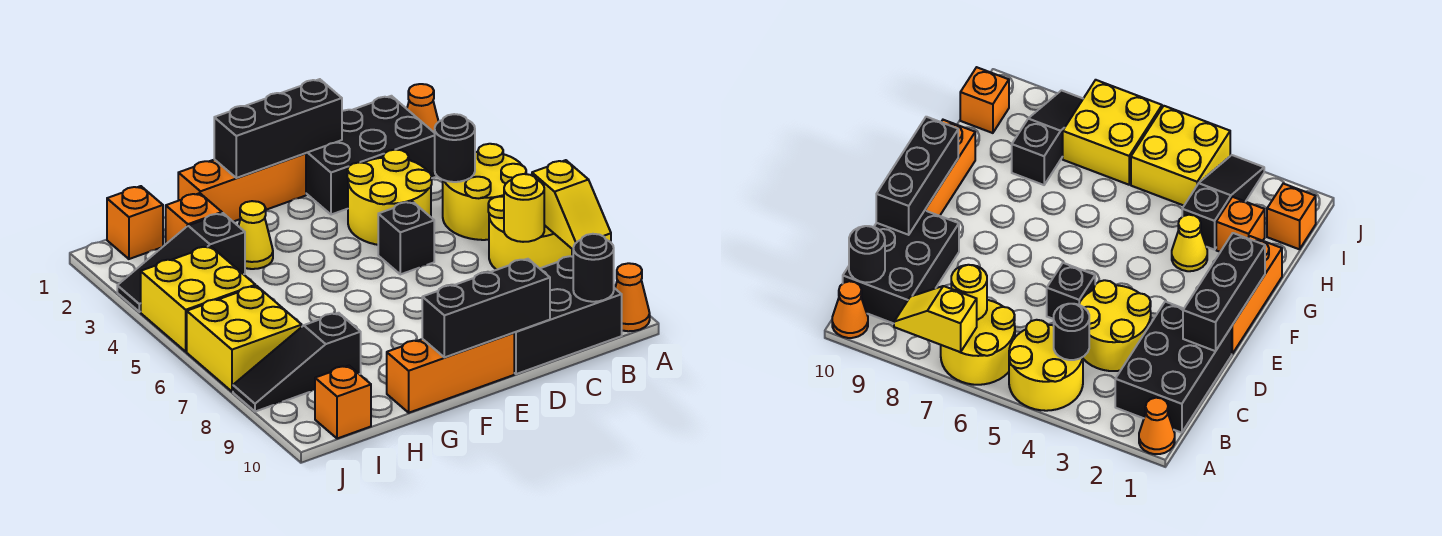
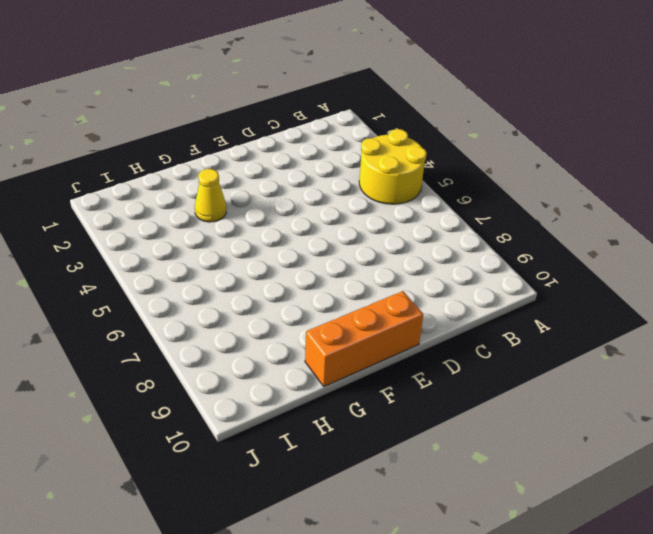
none -> orange 1x1 cone [407,84,439,133]
none -> yellow 2x2 round brick [488,197,572,270]
none -> orange 1x1 cone [615,263,650,331]

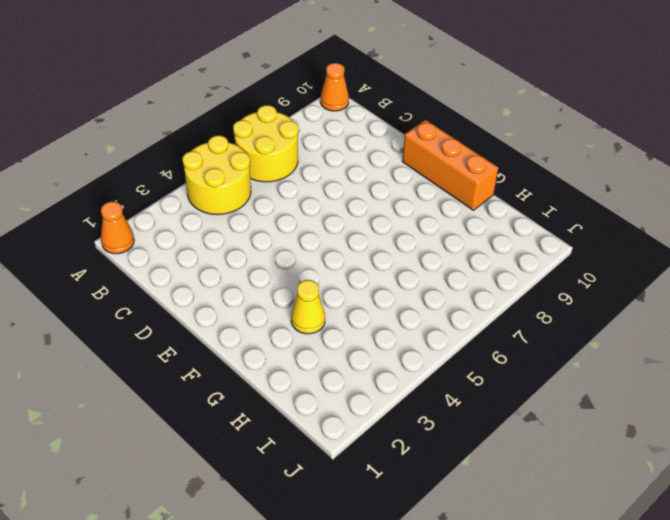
none -> black 2x3 brick [306,96,437,215]
none -> black 2x3 brick [514,256,622,374]
none -> yellow 2x2 round brick [347,150,432,245]

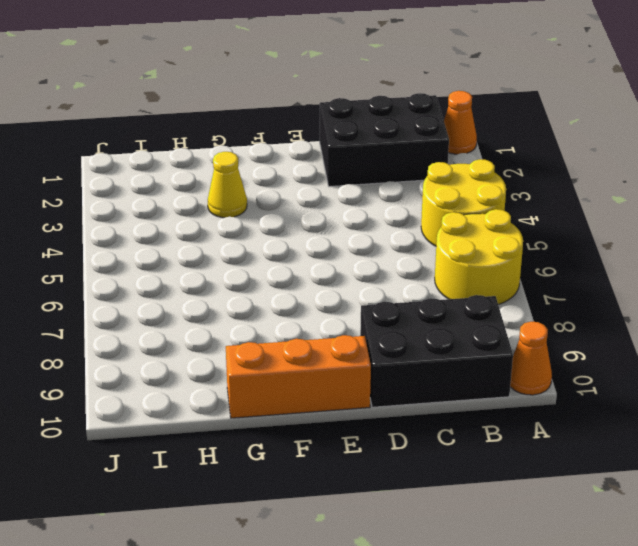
none -> yellow 2x2 round brick [347,150,432,245]
none -> black 1x1 brick [378,201,434,274]
none -> orange 1x3 brick [178,153,306,222]

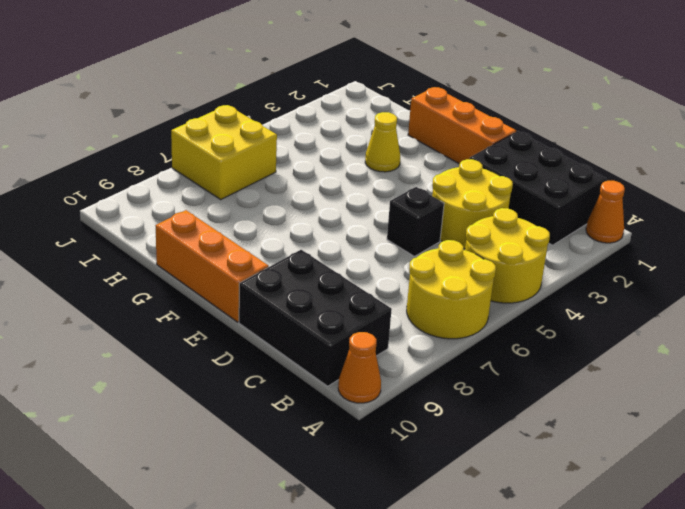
none -> orange 1x1 brick [166,193,222,244]
none -> black 1x3 slope [117,213,245,312]
none -> black 1x3 slope [233,313,361,412]

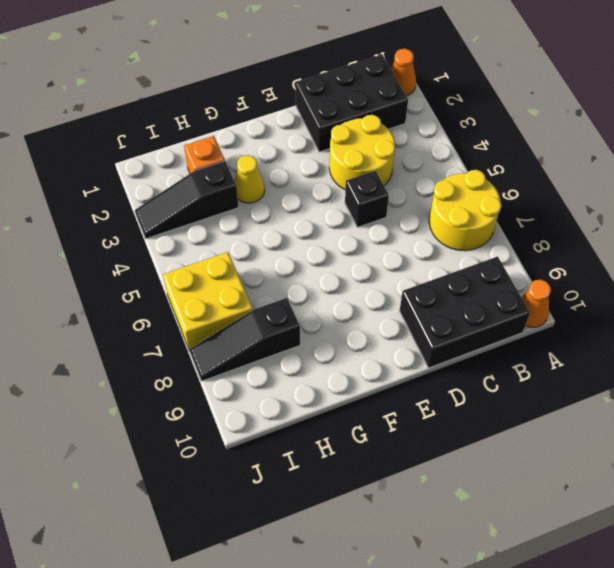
none -> yellow 2x2 round brick [443,144,526,240]
none -> orange 1x3 brick [178,153,306,222]
none -> orange 1x3 brick [387,333,514,413]

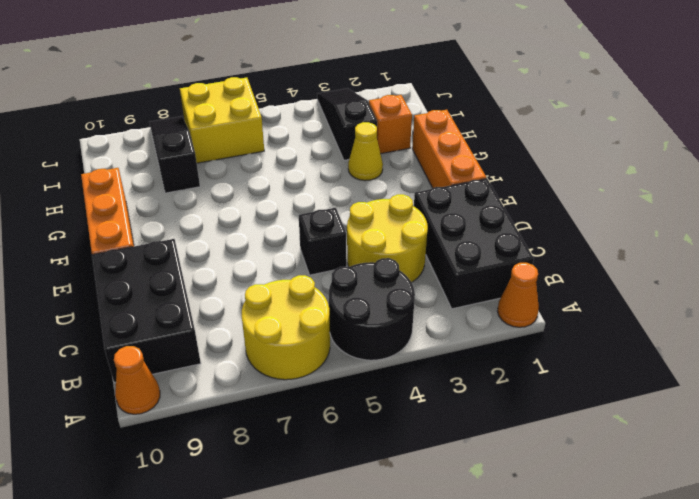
black 2x2 round brick [329,258,415,360] -> yellow 2x2 round brick [443,144,526,240]
none -> orange 1x1 brick [107,186,163,259]
none -> yellow 2x2 brick [141,246,255,352]
none -> orange 1x1 brick [315,366,371,439]

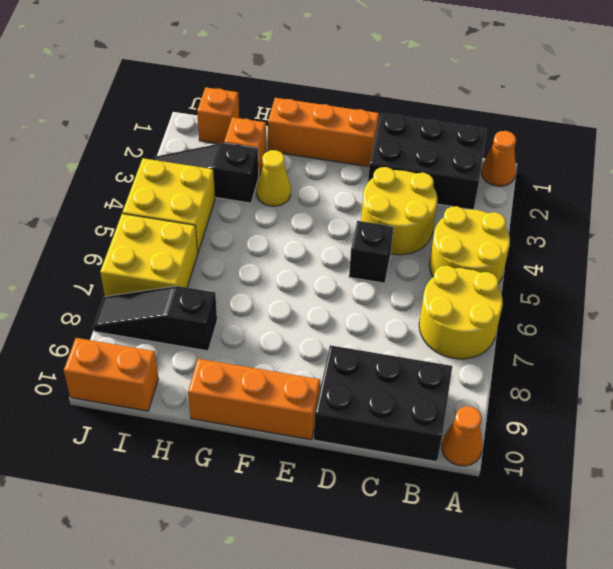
orange 1x2 brick [64,338,159,411] -> orange 1x1 brick [315,366,371,439]
none -> yellow 1x2 slope [532,160,611,249]
none -> black 1x1 round brick [435,114,475,182]
none -> yellow 1x1 round brick [504,174,544,242]

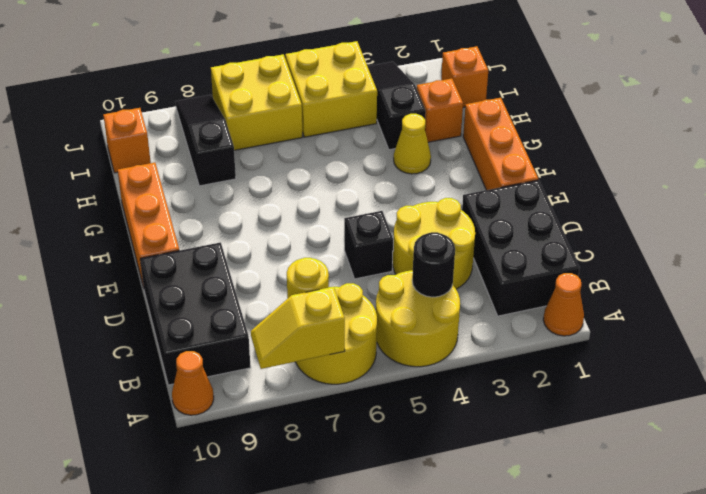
none -> black 1x1 round brick [573,234,614,302]
none -> black 1x3 brick [214,79,342,178]
none -> black 1x3 brick [422,259,550,357]

